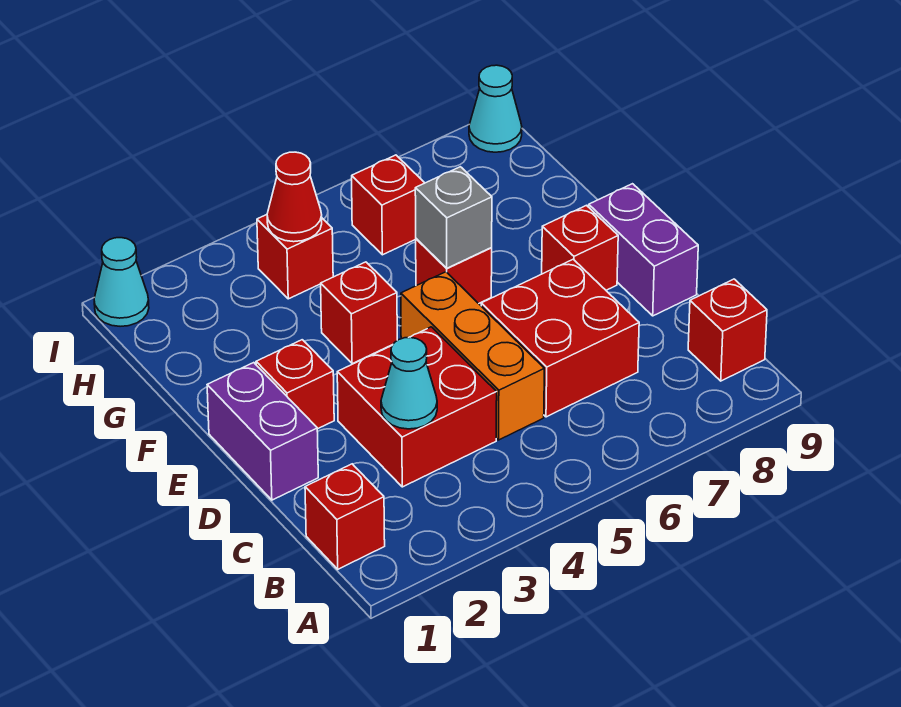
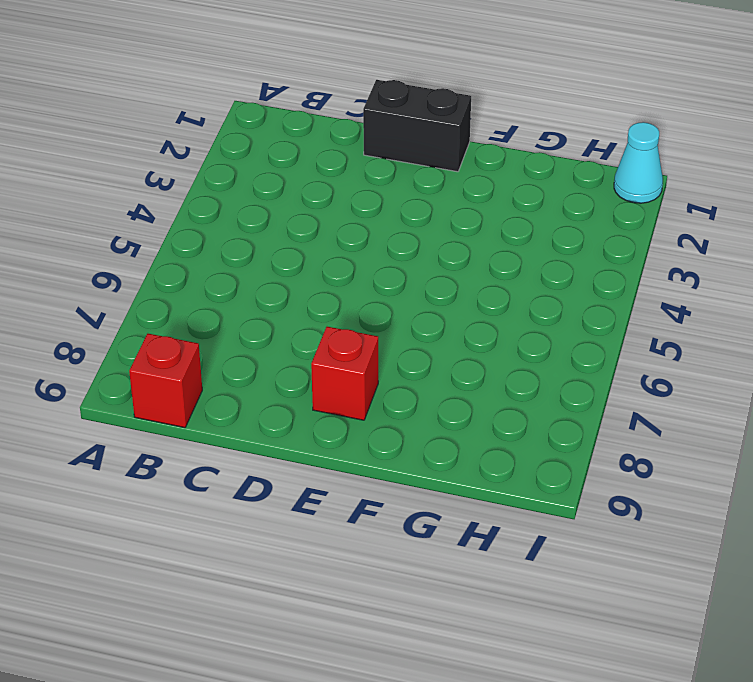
black 1x2 brick [363,80,471,172] -> purple 1x2 brick [207,363,318,500]
none -> red 1x1 brick [305,464,385,569]
none -> red 2x2 brick [337,327,497,487]
none -> orange 1x3 brick [401,272,544,440]

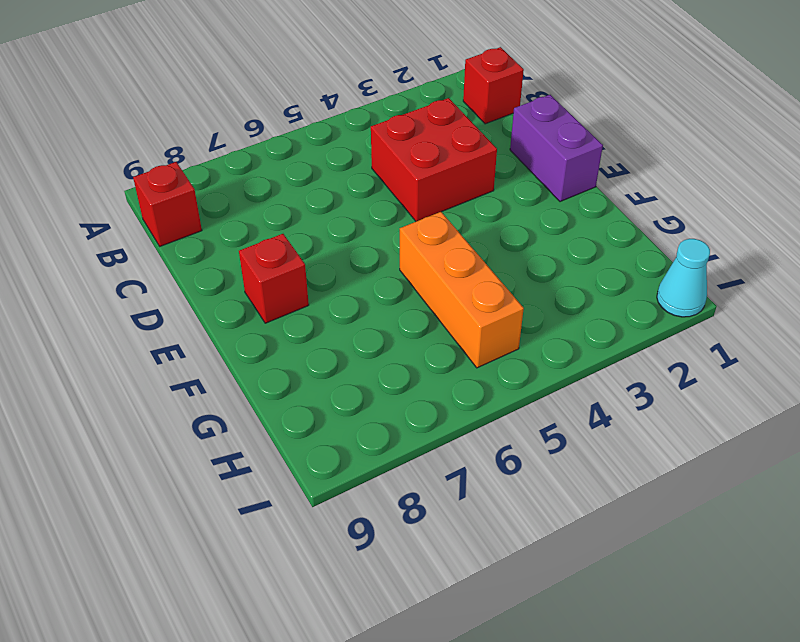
orange 1x3 brick [400,212,524,368] -> orange 1x3 brick moved to [401,272,544,440]
none -> red 2x2 brick [481,259,639,417]
none -> purple 1x2 brick [589,184,698,316]
none -> red 1x1 brick [256,340,334,429]

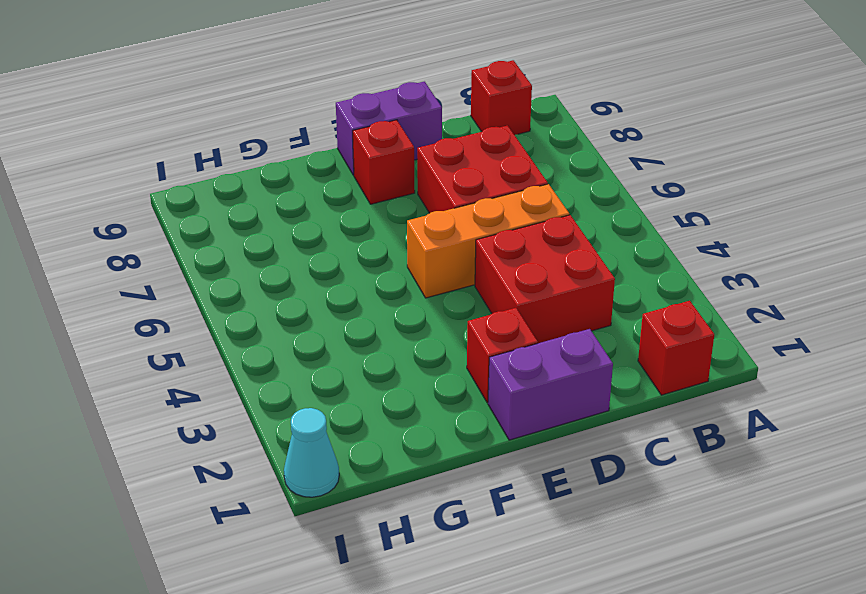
none -> red 1x1 brick [321,262,397,364]
none -> red 1x1 brick [416,239,492,303]
none -> red 1x1 brick [257,215,333,299]

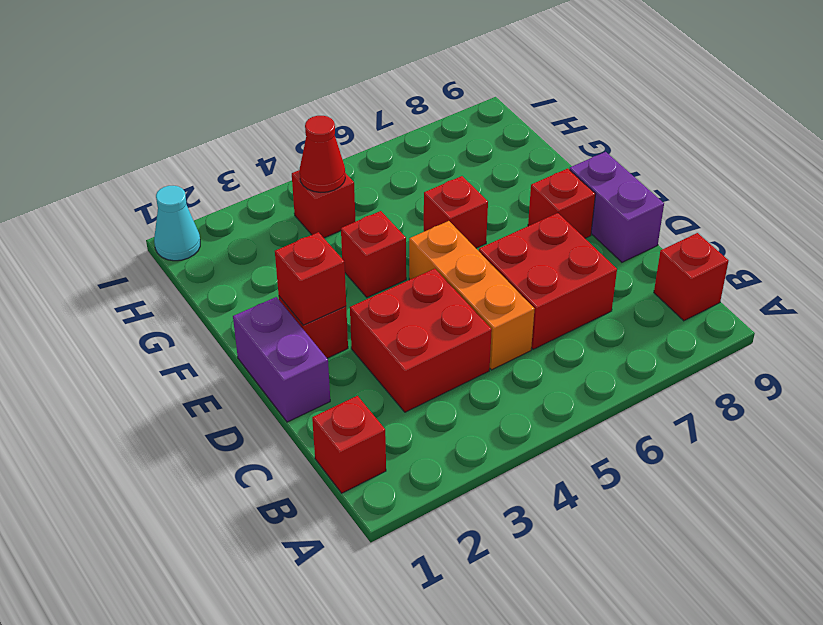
red 1x1 brick [275,232,346,325] -> red 1x1 brick moved to [352,155,424,255]
none -> cyan 1x1 cone [469,65,522,152]
none -> cyan 1x1 cone [381,337,437,429]
none -> grey 1x1 brick [415,167,492,268]

